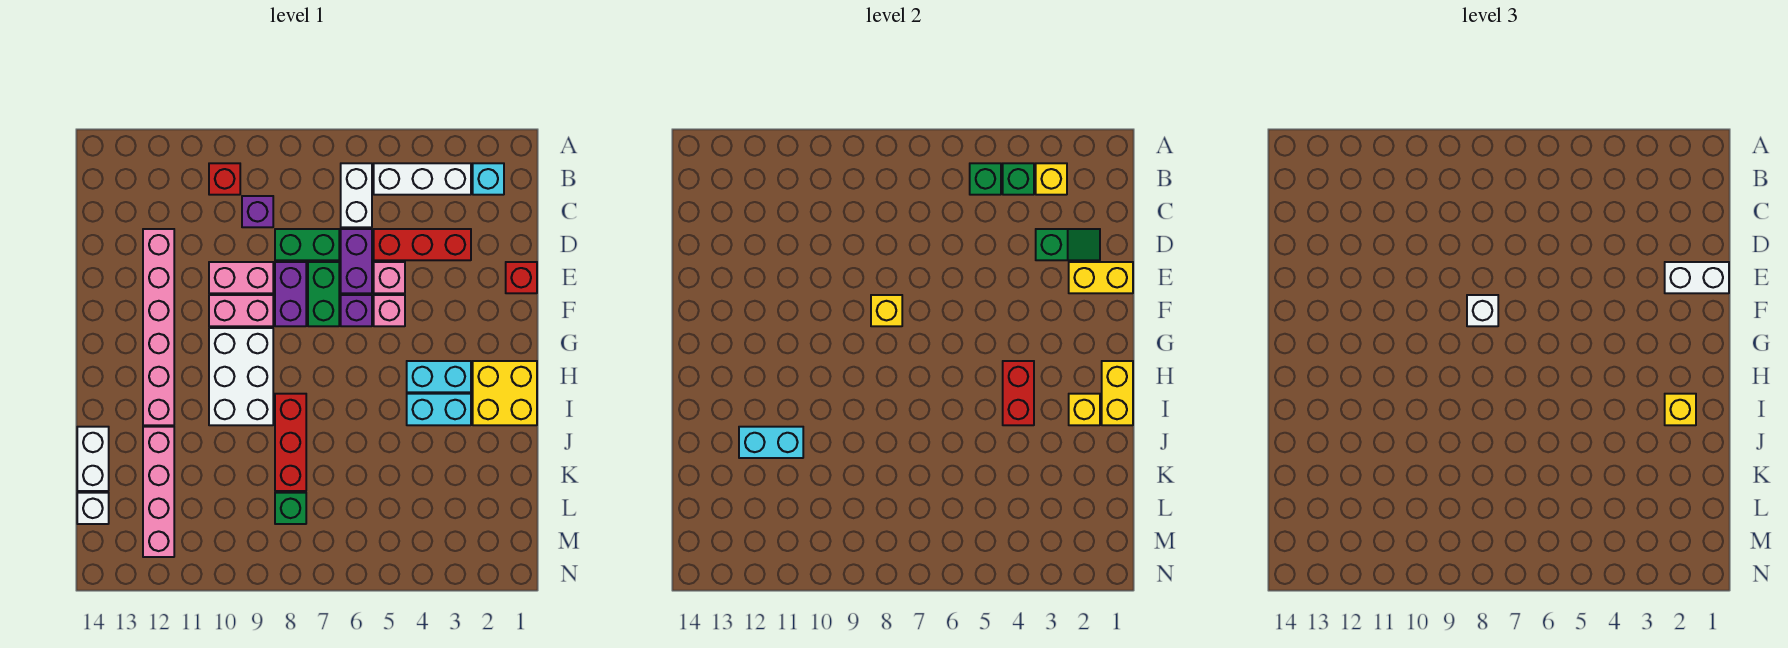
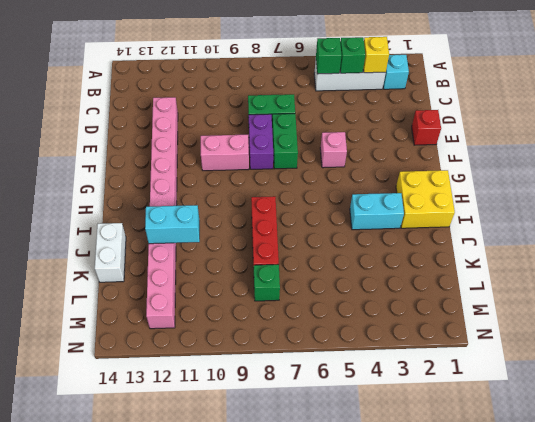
none -> white 1x2 brick [341,163,372,227]
none -> red 1x1 brick [209,163,240,195]
none -> purple 1x1 brick [242,196,273,227]
none -> red 1x3 brick [374,229,471,260]

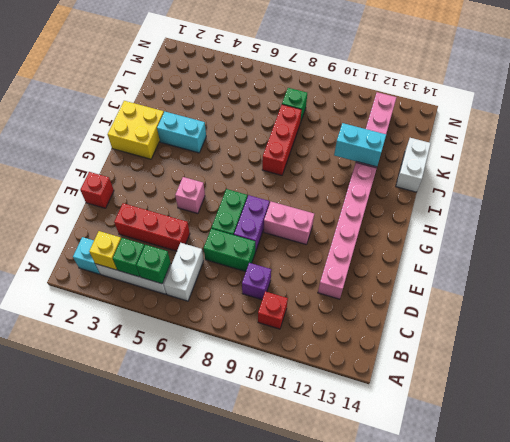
none -> purple 1x2 brick [341,229,372,293]
none -> pink 1x1 brick [374,262,405,293]
none -> pink 1x2 brick [209,262,273,293]
none -> purple 1x1 brick [341,295,372,326]

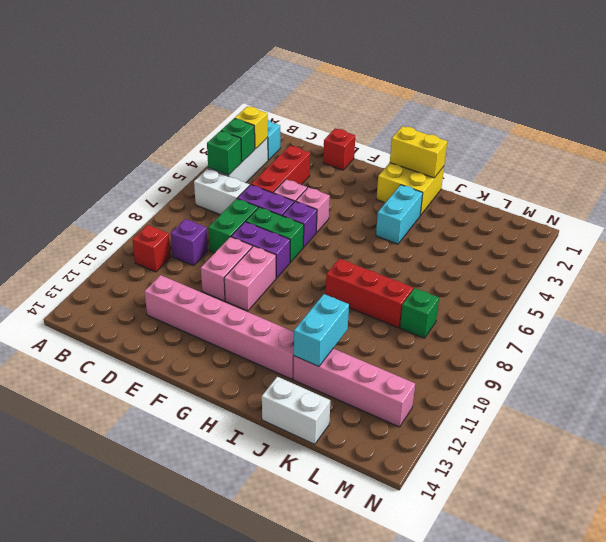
none -> white 2x3 brick [209,328,273,425]
none -> cyan 1x2 brick [407,361,471,392]
none -> white 1x1 brick [77,493,109,524]
none -> green 1x2 slope [1036,229,1100,260]

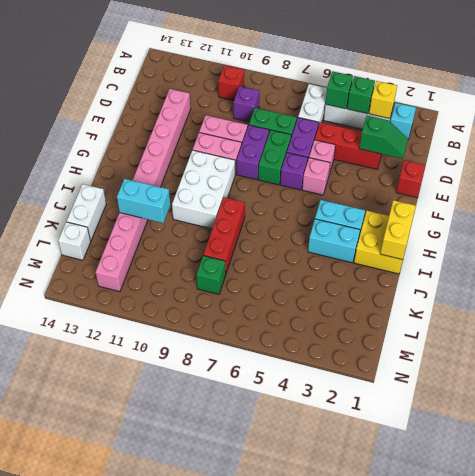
none -> yellow 1x2 brick [1069,262,1133,293]
none -> yellow 1x1 brick [871,295,902,326]
none -> red 1x2 brick [1003,361,1034,425]
none -> yellow 1x1 brick [1069,394,1100,425]

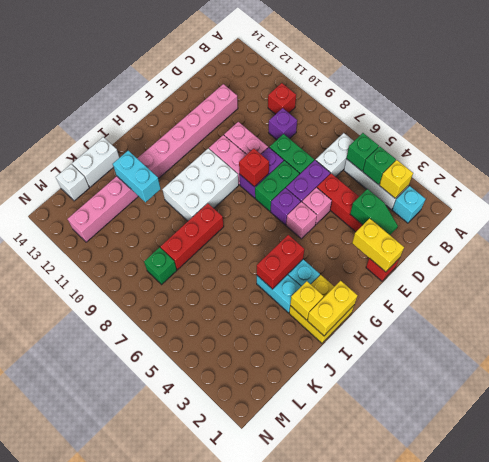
red 1x1 brick [239,149,269,187] -> yellow 1x1 brick [871,295,902,326]
none -> white 1x2 brick [1665,262,1729,293]
none -> white 1x1 brick [1467,295,1498,326]
none -> yellow 1x1 brick [1665,394,1696,425]

